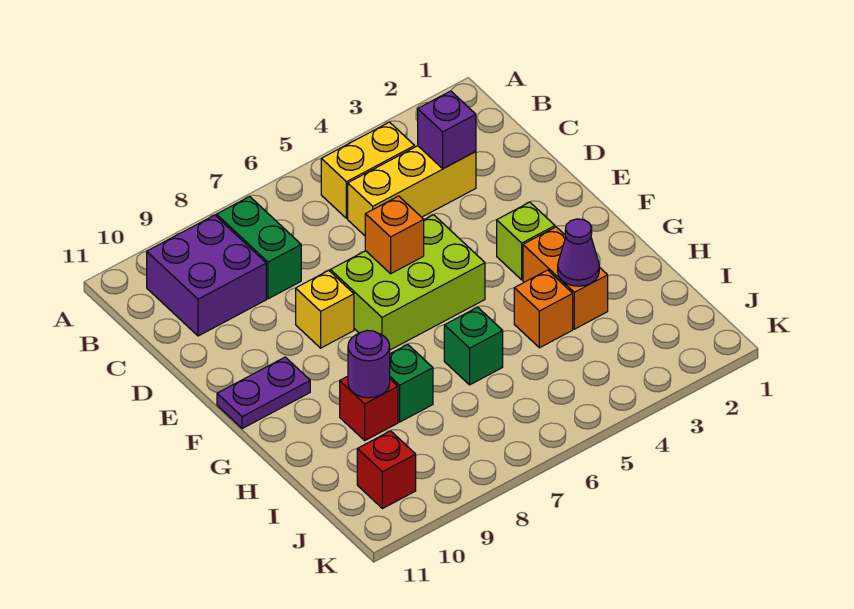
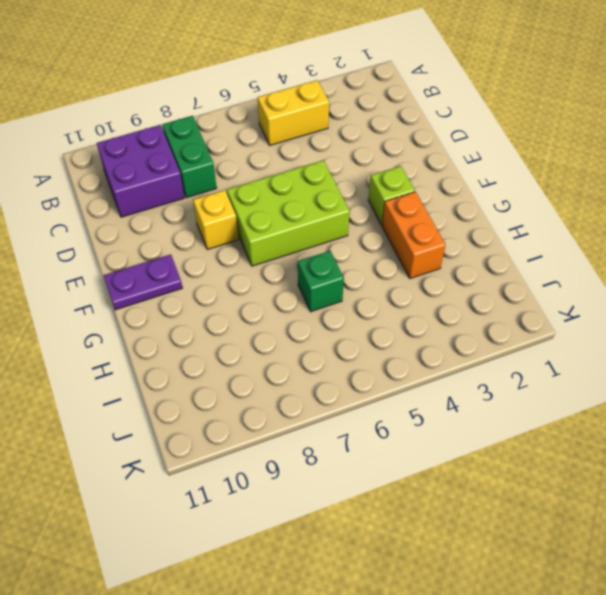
none -> yellow 1x3 brick [348,146,476,236]
none -> orange 1x1 brick [514,270,573,348]
none -> green 1x1 brick [390,344,433,422]

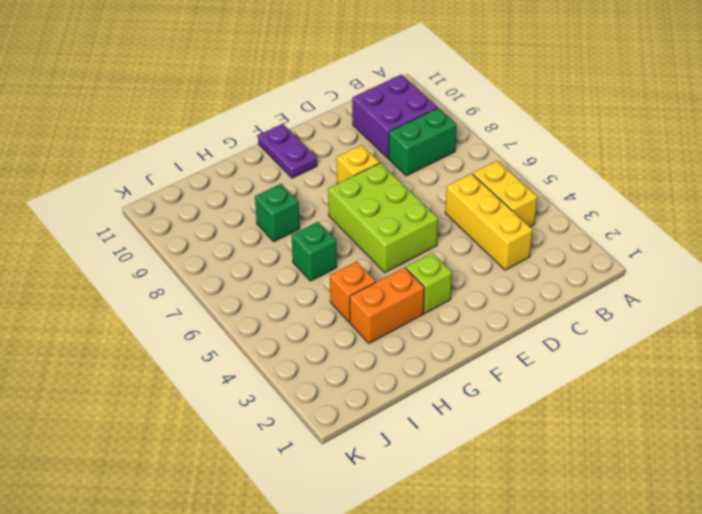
none -> red 1x1 brick [340,376,398,440]
none -> red 1x1 brick [357,431,416,509]
none -> purple 1x1 brick [418,91,476,169]

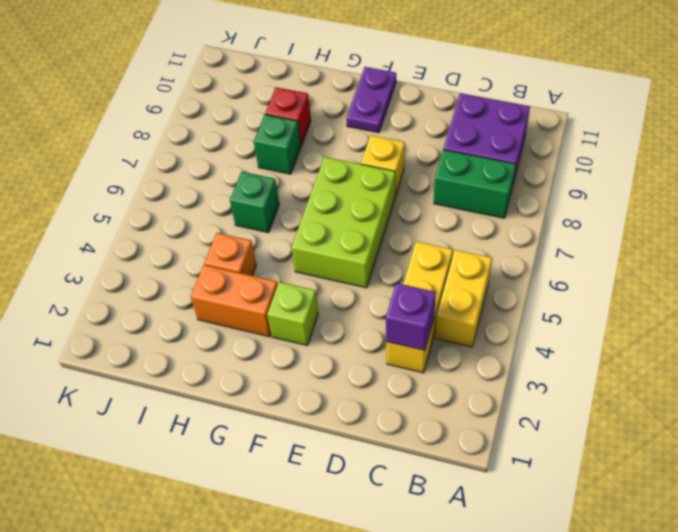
none -> red 1x1 brick [357,431,416,509]
none -> orange 1x1 brick [365,196,424,274]
none -> purple 1x1 cone [558,219,599,286]

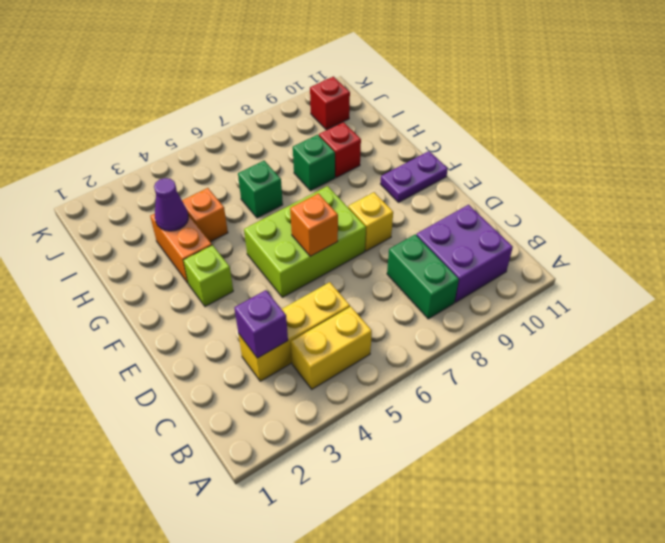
none -> purple 1x1 round brick [348,330,390,398]

